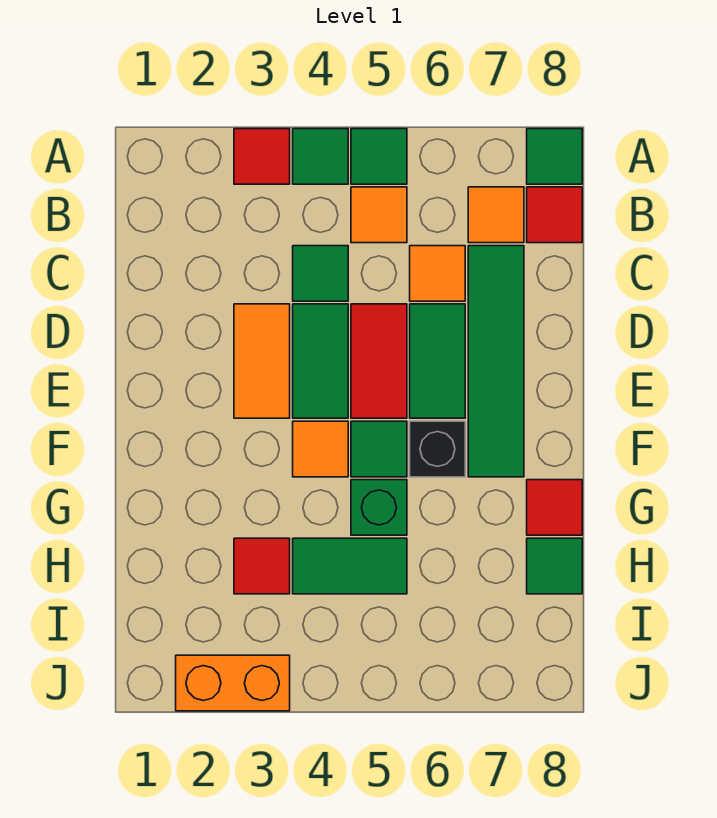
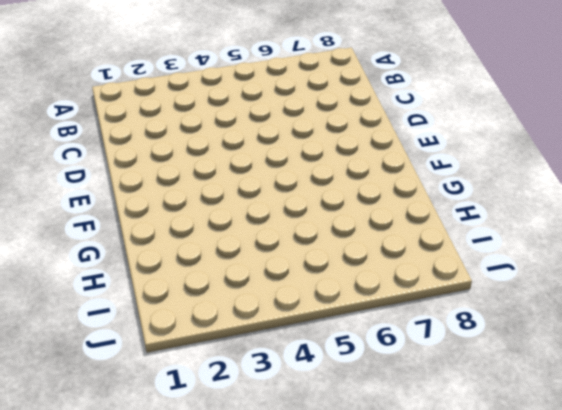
none -> red 1x1 tile [234,129,290,184]
none -> green 1x1 tile [293,129,348,184]
none -> green 1x1 tile [351,129,407,184]

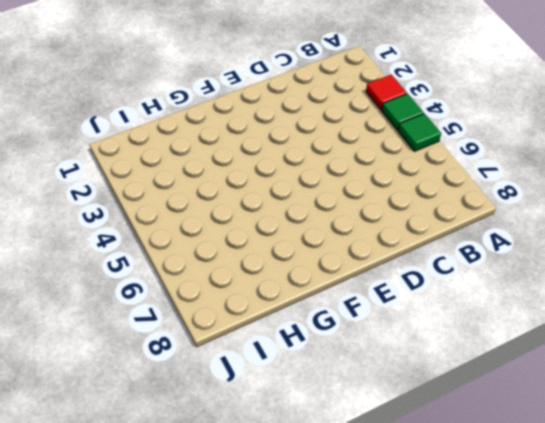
none -> green 1x1 tile [527,129,582,184]
none -> orange 1x1 tile [351,187,407,243]
none -> orange 1x1 tile [468,187,524,243]

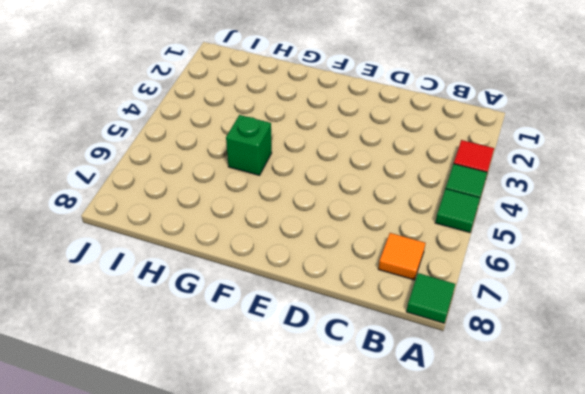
none -> orange 1x1 tile [351,187,407,243]
none -> red 1x1 tile [527,187,582,243]
none -> green 1x1 tile [293,246,348,301]

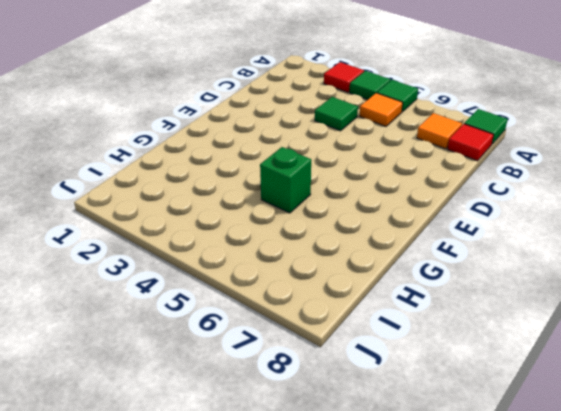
none -> orange 1x1 tile [410,246,465,301]
none -> green 1x4 tile [468,246,524,477]
none -> orange 1x2 tile [234,304,290,418]

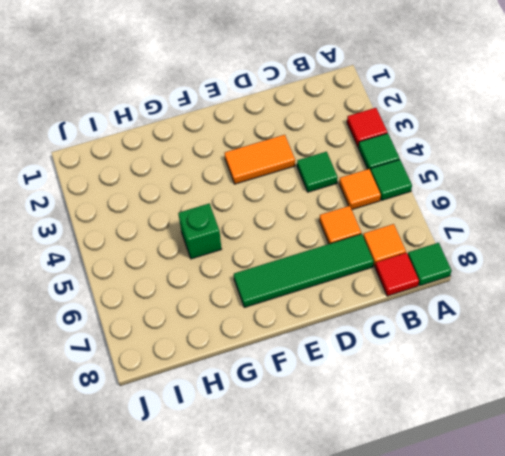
none -> green 1x2 tile [293,304,348,418]
none -> red 1x2 tile [351,304,407,418]
none -> green 1x2 tile [410,304,465,418]

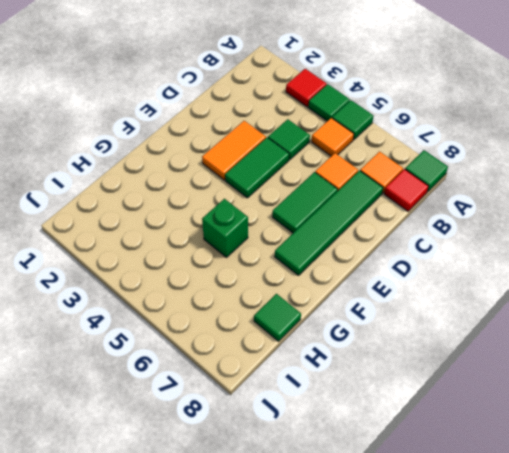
none -> red 1x2 tile [351,304,407,418]
none -> orange 1x1 tile [293,421,348,477]
none -> green 1x1 tile [351,421,407,477]

